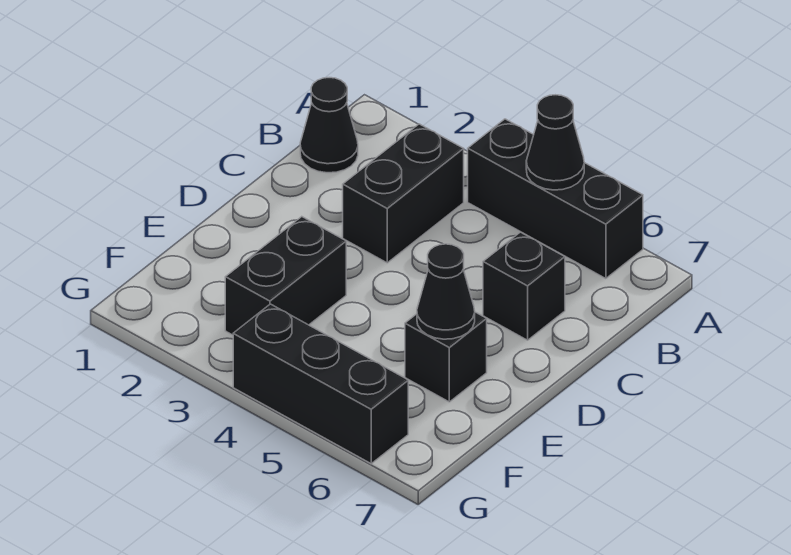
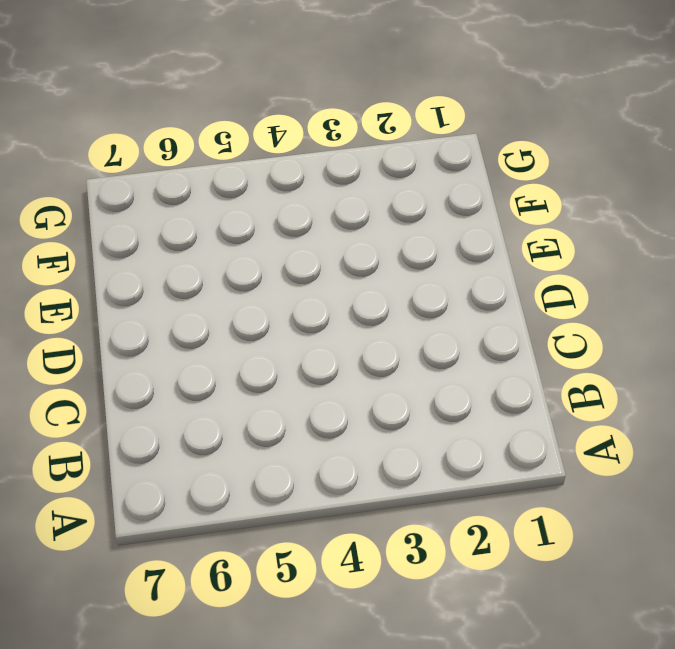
none -> black 1x3 brick [468,119,643,279]
none -> black 1x1 cone [300,78,358,173]

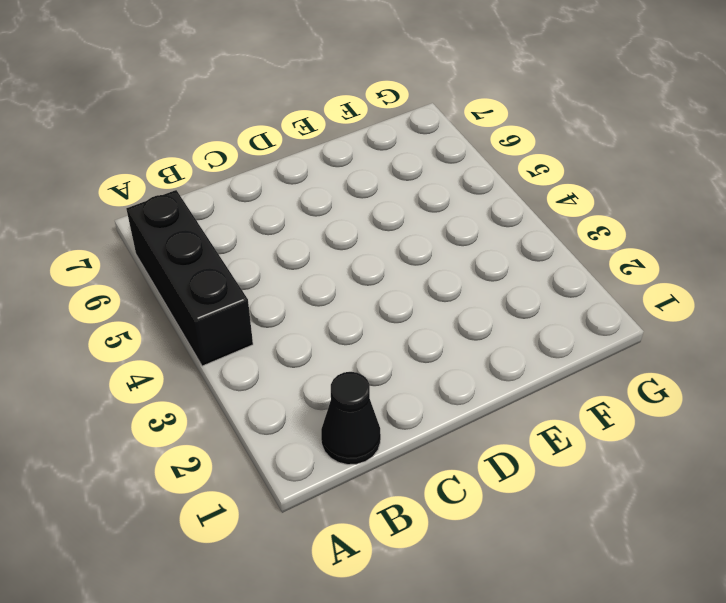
none -> black 1x2 brick [343,124,464,263]
none -> black 1x1 brick [483,232,565,340]

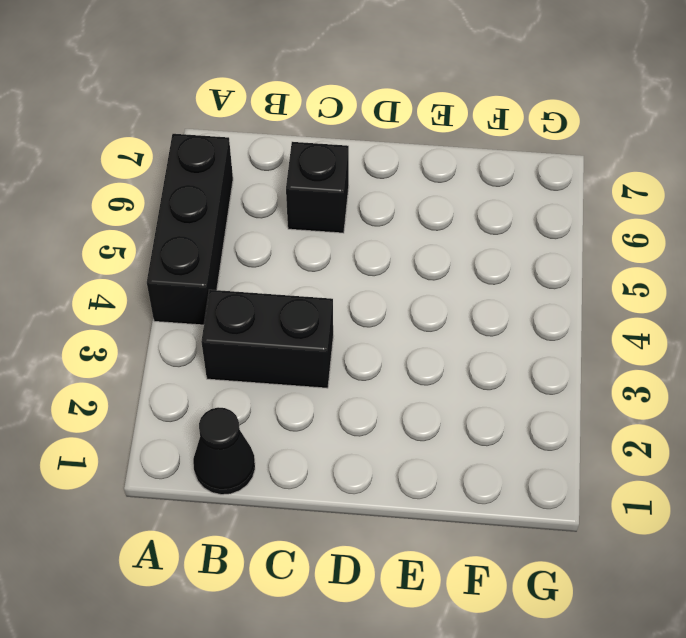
none -> black 1x2 brick [225,217,346,335]
none -> black 1x1 brick [405,312,487,402]

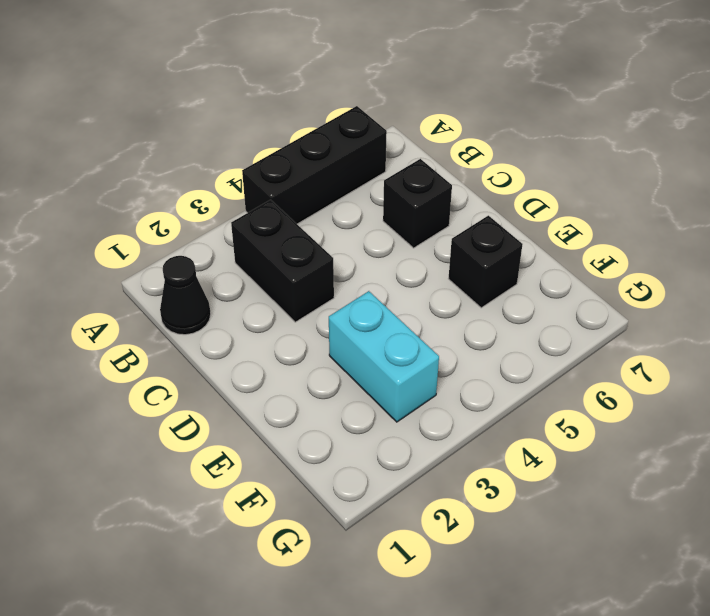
cyan 1x2 brick [329,291,439,422] -> black 1x2 brick [225,217,346,335]
none -> black 1x3 brick [233,304,408,464]
none -> black 1x1 cone [526,95,584,190]

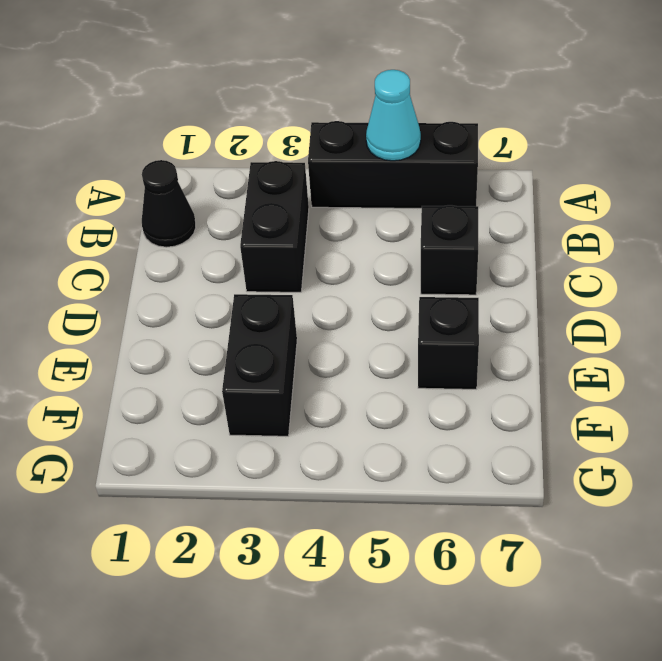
cyan 1x1 cone [366,70,421,161] -> black 1x1 cone [526,95,584,190]
none -> black 1x3 brick [233,304,408,464]
none -> black 1x1 cone [417,244,475,339]

